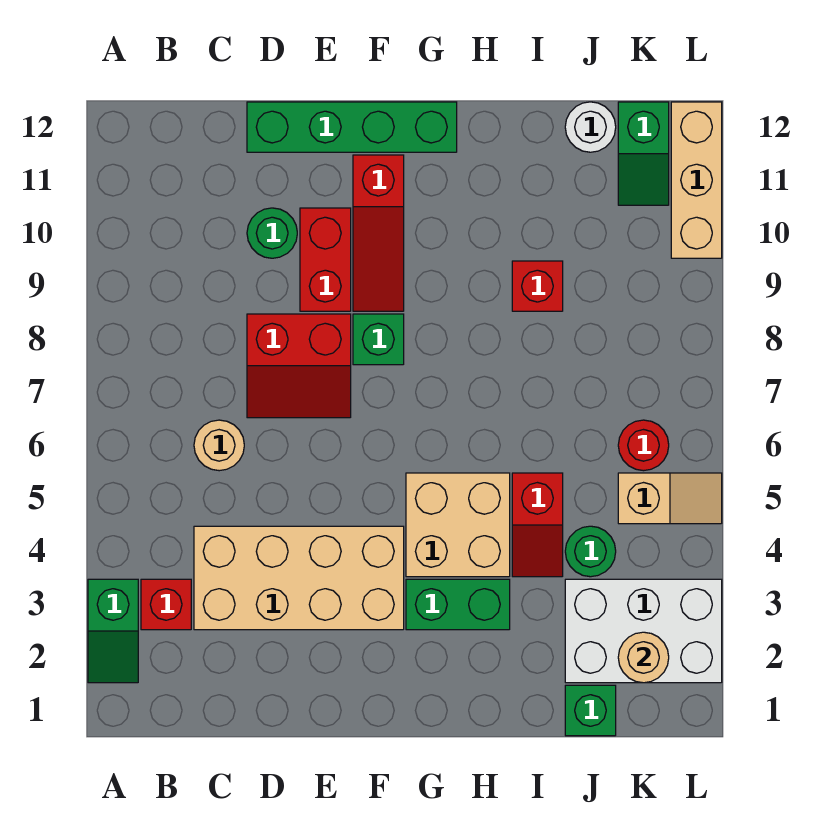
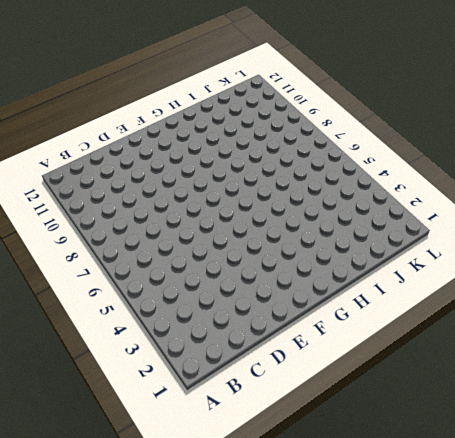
none -> green 1x2 slope [88,579,138,683]
none -> red 1x1 brick [141,579,191,630]
none -> tan 2x4 brick [194,526,404,630]

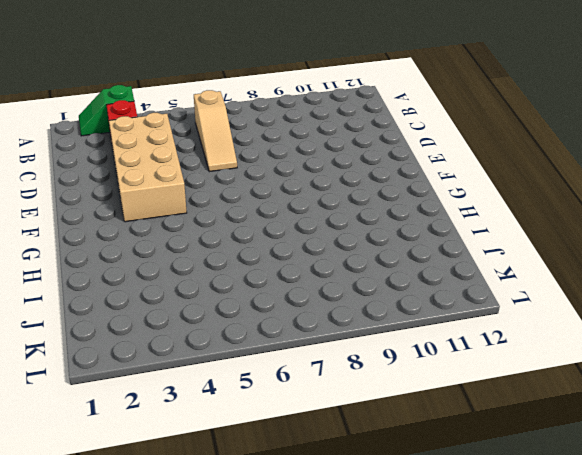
tan 1x3 slope [194,90,237,172] -> tan 1x1 round brick [194,420,244,471]
none -> red 2x2 slope [247,314,351,418]
none -> green 1x1 round brick [247,208,297,258]
none -> green 1x4 brick [247,102,457,152]

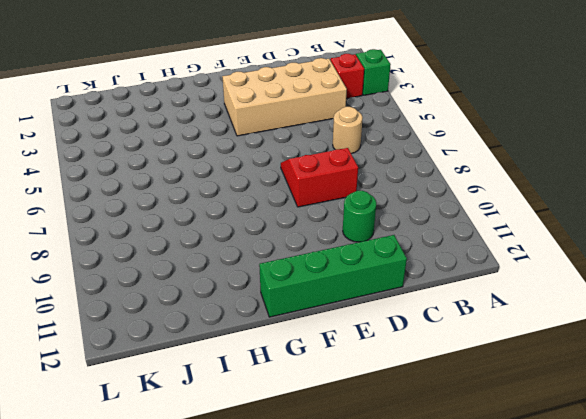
none -> red 1x2 brick [300,208,351,311]
none -> green 1x1 brick [353,314,404,365]
none -> red 1x3 slope [353,155,404,311]

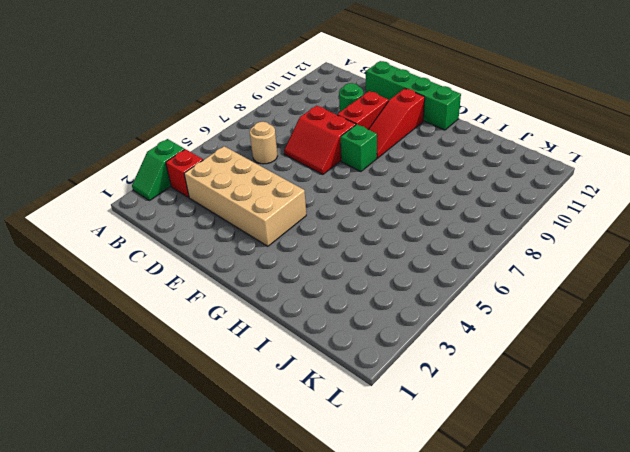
none -> green 1x2 brick [406,579,510,630]
none -> tan 2x2 brick [406,473,510,577]
none -> red 1x2 slope [512,473,563,577]

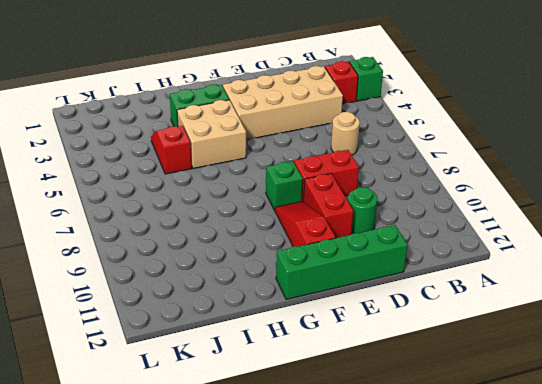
none -> red 1x1 brick [512,261,563,311]
none -> green 1x1 brick [565,685,616,736]
none -> white 2x3 brick [565,579,722,683]

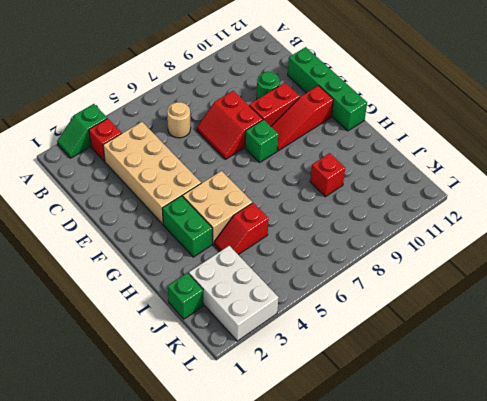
none -> green 1x1 round brick [565,526,616,577]
none -> white 1x1 round brick [565,102,616,152]
none -> tan 1x2 slope [618,473,722,524]

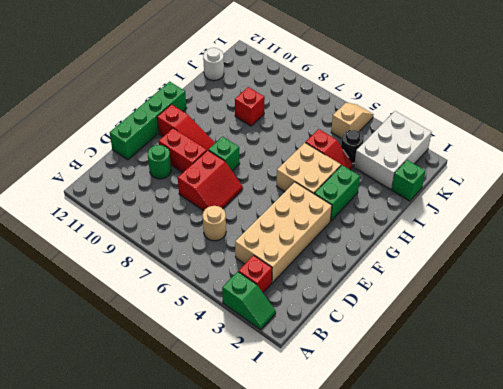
black 1x1 round brick [341,130,364,163] -> green 1x1 round brick [565,526,616,577]
none -> red 1x1 round brick [618,420,669,471]
none -> green 1x2 slope [618,102,669,205]
none -> tan 1x3 brick [671,102,722,258]

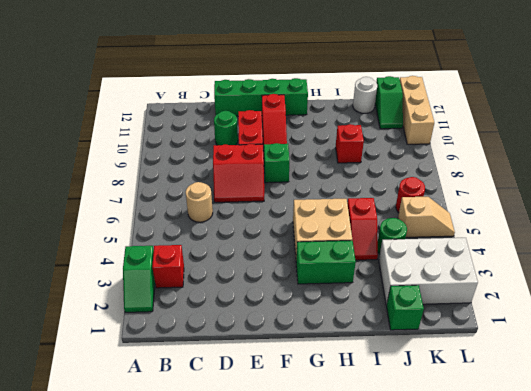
none -> tan 2x4 brick [194,526,404,630]
none -> tan 1x1 round brick [618,632,669,683]

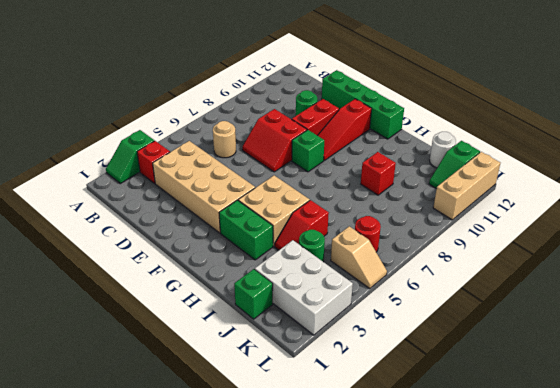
none -> tan 1x1 round brick [618,632,669,683]

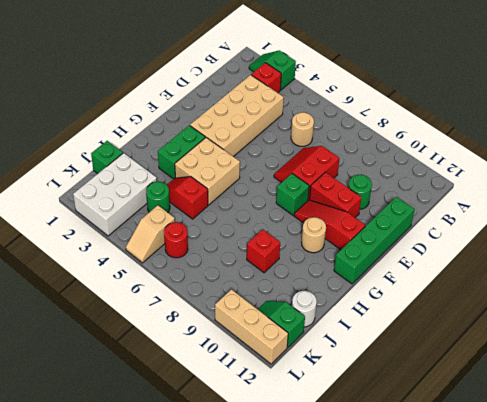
tan 1x1 round brick [302,217,326,253] -> tan 1x1 round brick moved to [618,632,669,683]

